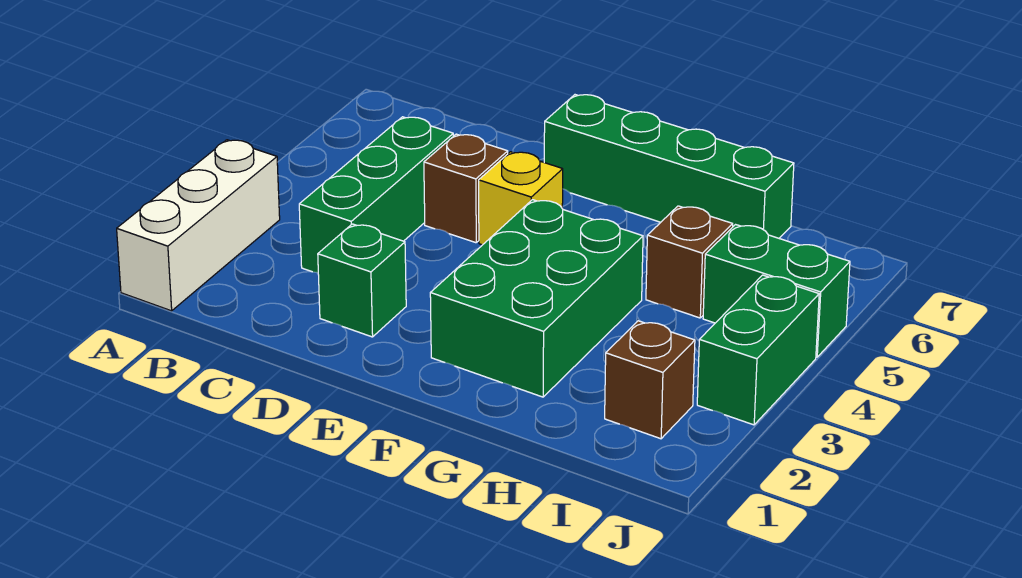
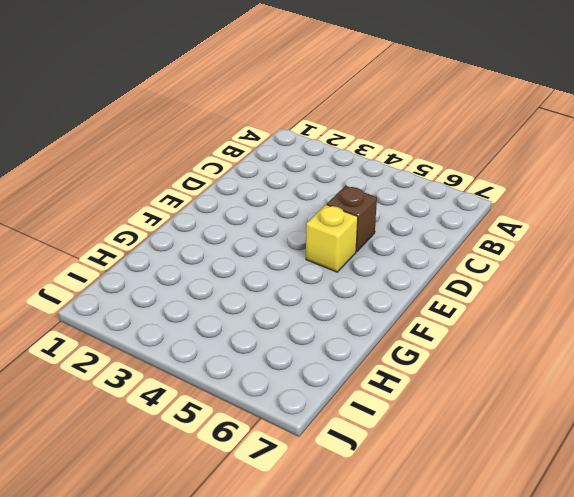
none -> white 1x3 brick [117,140,280,311]
none -> green 1x3 brick [299,117,453,273]

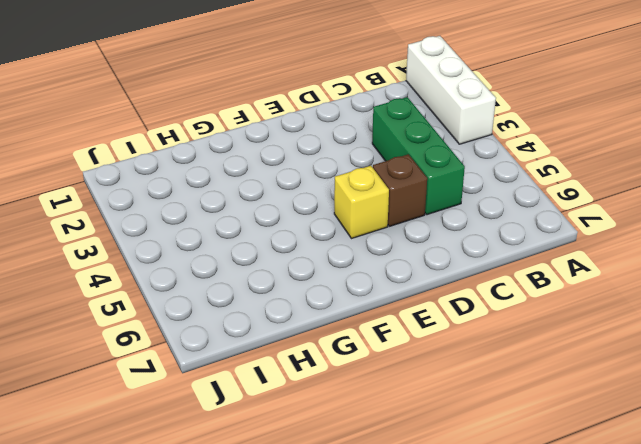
none -> green 1x1 brick [318,224,406,337]
none -> green 1x4 brick [544,95,794,238]

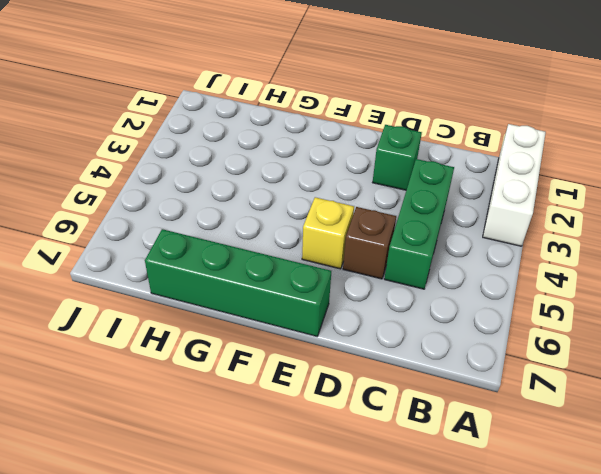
none -> green 2x3 brick [430,200,643,397]
none -> brown 1x1 brick [646,206,733,318]

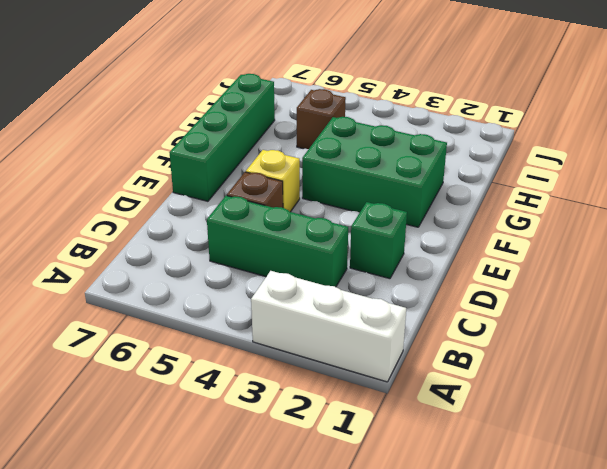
none -> brown 1x1 brick [605,321,695,439]
none -> green 1x2 brick [703,225,850,357]

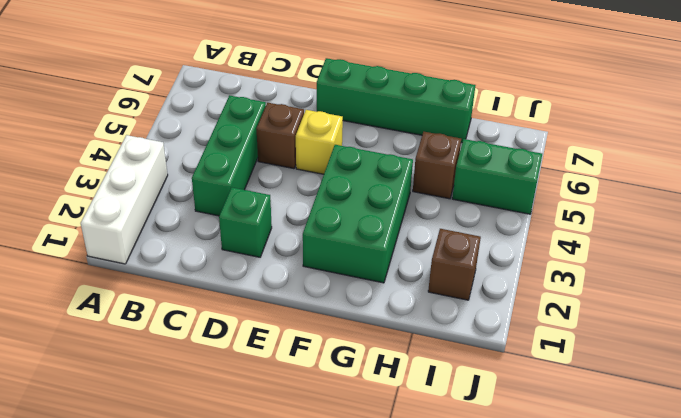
none -> green 1x2 brick [697,275,819,425]

